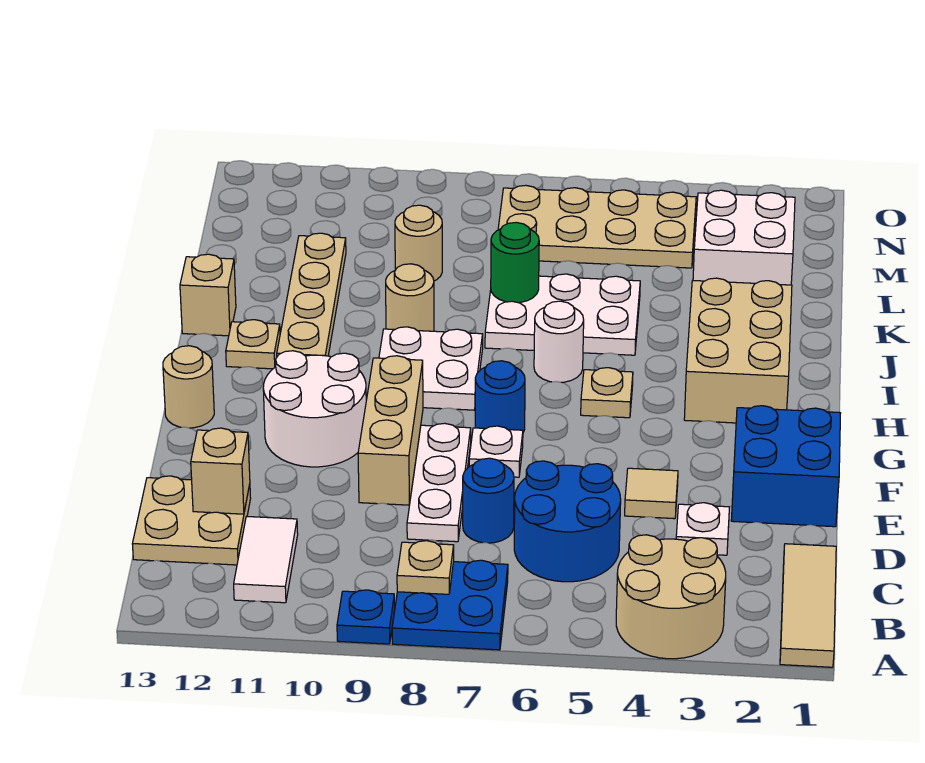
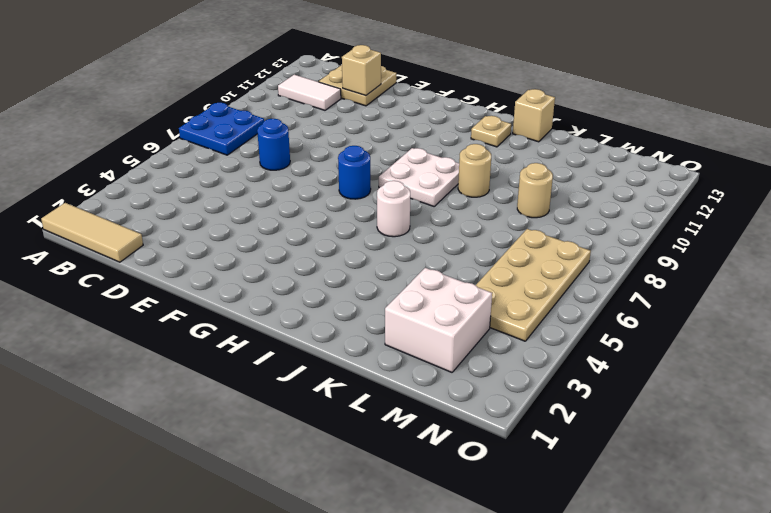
none -> tan 2x2 round brick [616,535,726,659]
none -> blue 1x1 plate [337,590,395,644]
none -> blue 2x2 round brick [514,461,621,582]
none -> white 1x1 plate [676,503,729,555]

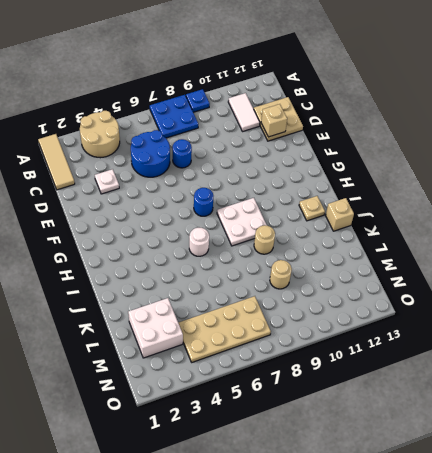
none -> white 1x3 plate [407,423,471,542]
none -> blue 2x2 brick [731,406,841,527]
none -> tan 1x1 tile [625,468,678,519]
none -> tan 1x3 brick [358,356,423,505]

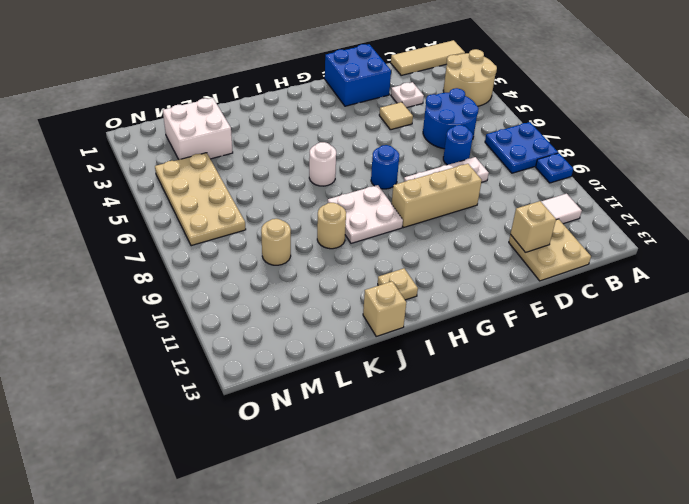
none -> white 1x1 plate [469,426,523,477]
none -> white 2x2 round brick [263,351,366,467]
none -> tan 1x1 round brick [163,346,214,428]
none -> tan 2x3 brick [684,278,792,423]

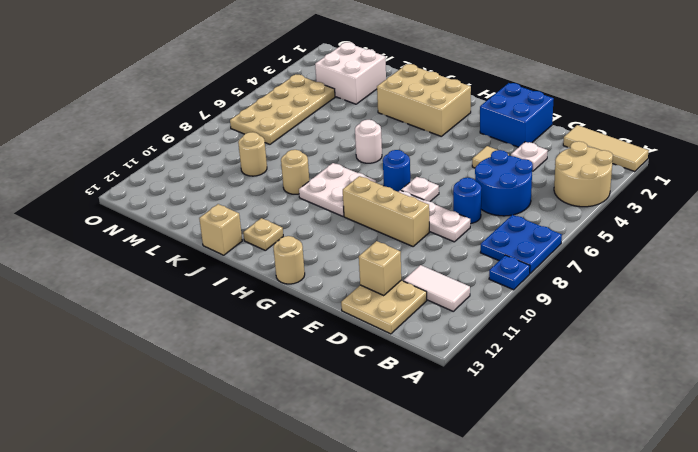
none -> white 2x2 round brick [263,351,366,467]
none -> tan 1x1 plate [581,368,633,418]
none -> tan 1x4 plate [277,233,346,356]
none -> white 2x3 plate [485,274,640,355]

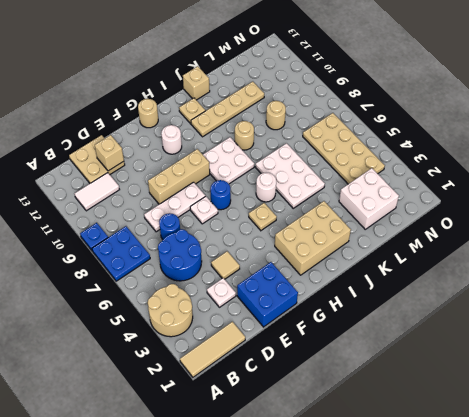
white 1x1 round brick [161,125,182,154] -> white 2x2 round brick [263,351,366,467]
none -> tan 1x1 plate [397,541,454,594]
none -> green 1x1 round brick [491,222,539,303]

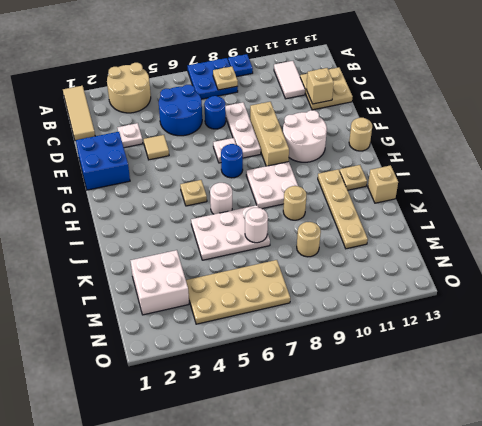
white 1x1 round brick [245,208,268,243] -> green 1x1 round brick [491,222,539,303]
none -> tan 2x3 brick [684,278,792,423]

